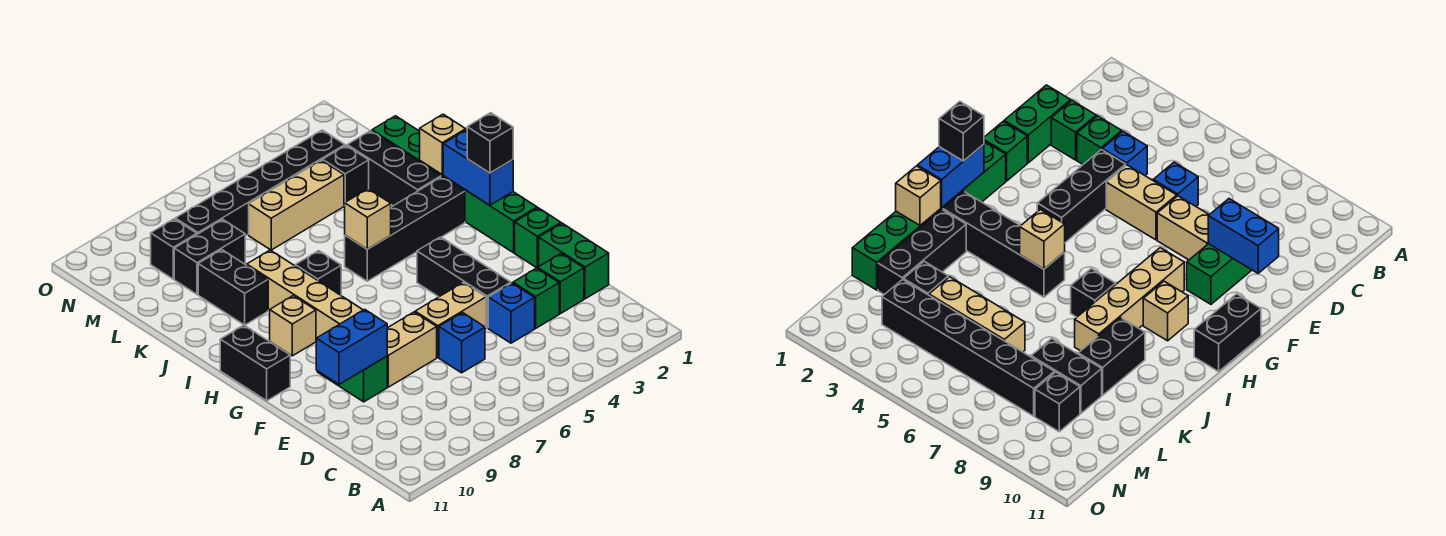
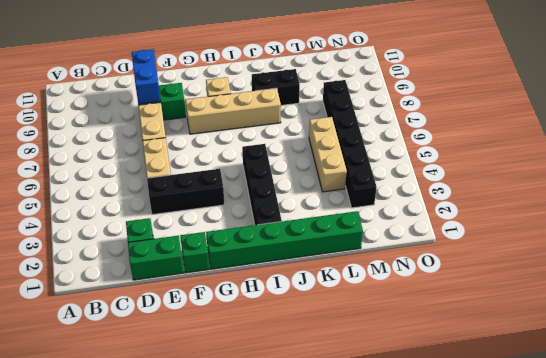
none -> green 1x1 brick [513,268,559,328]
none -> blue 1x1 brick [488,283,535,343]
none -> blue 1x1 brick [439,313,485,373]

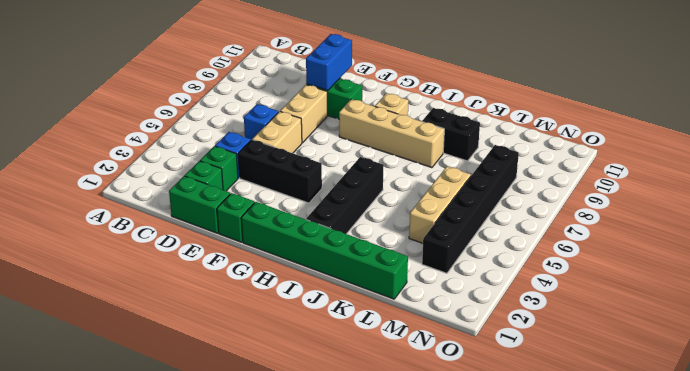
none -> black 1x2 brick [220,325,290,401]
none -> black 1x1 brick [295,251,341,295]
none -> black 1x3 brick [347,131,441,206]

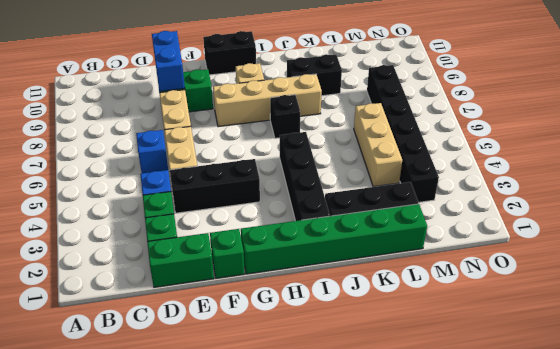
none -> black 1x1 brick [323,146,369,205]
none -> black 1x2 brick [174,219,245,294]
none -> black 1x1 brick [151,219,197,279]

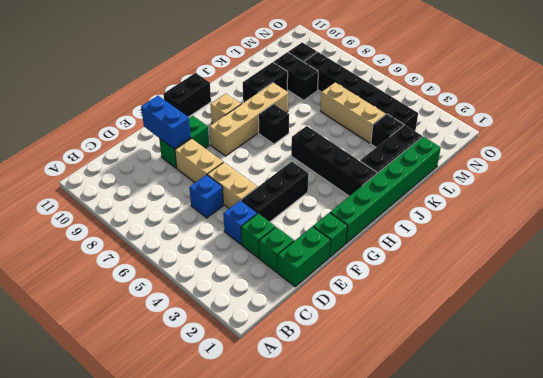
none -> blue 1x2 brick [443,130,513,205]
none -> tan 1x1 brick [345,189,391,249]
none -> tan 1x1 brick [420,114,466,174]

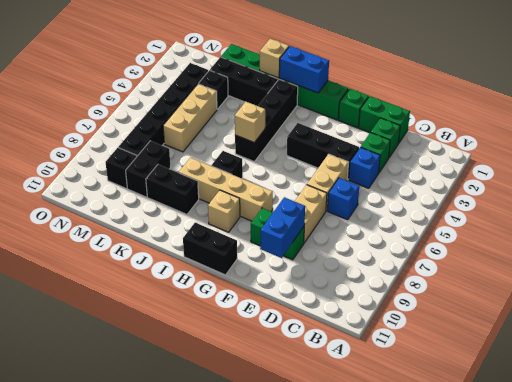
none -> black 1x1 brick [467,113,513,173]

